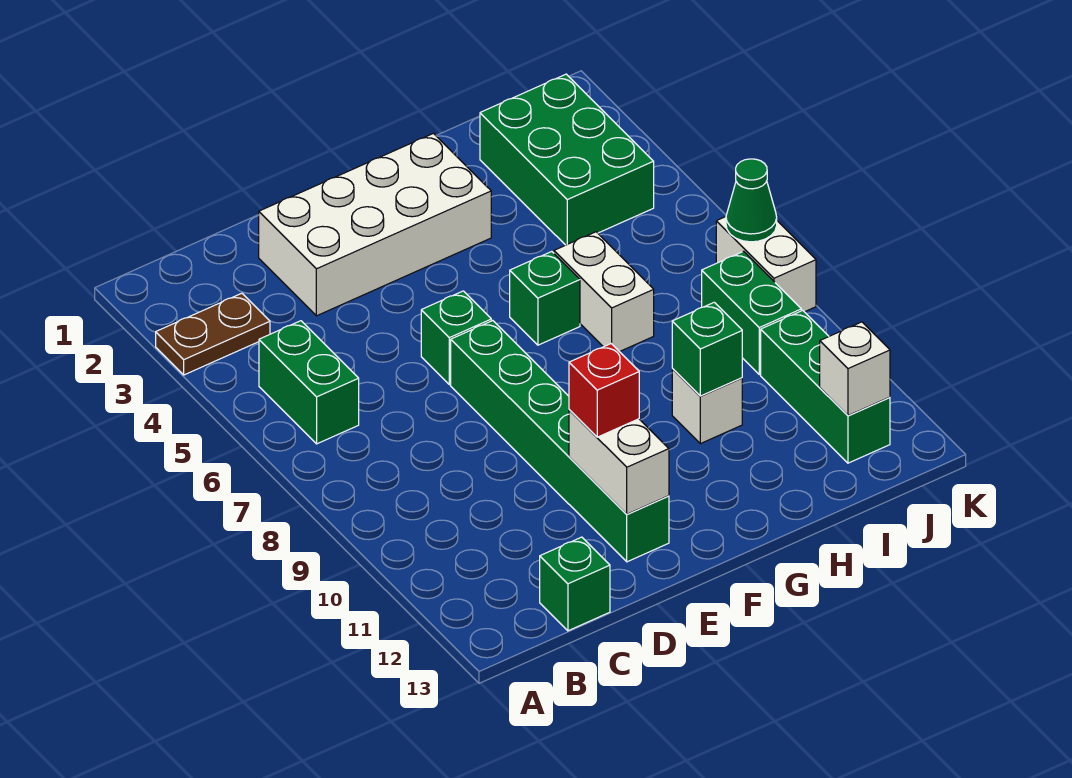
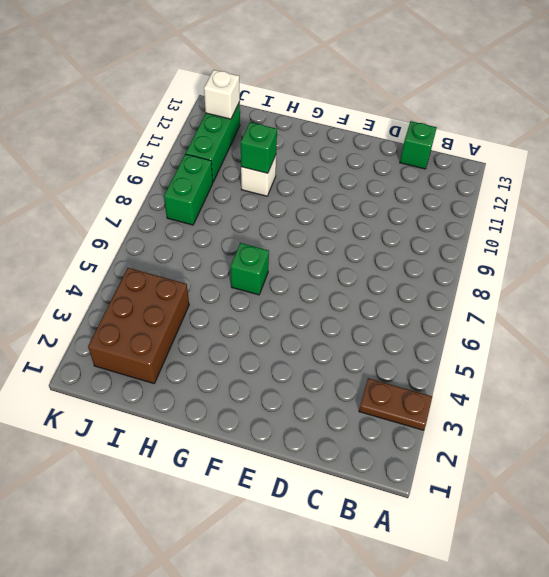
brown 2x3 brick [88,268,189,384] -> green 2x3 brick [480,74,654,245]
none -> green 1x2 brick [259,321,359,444]
none -> white 2x4 brick [259,133,491,316]
none -> green 1x1 brick [421,291,491,385]

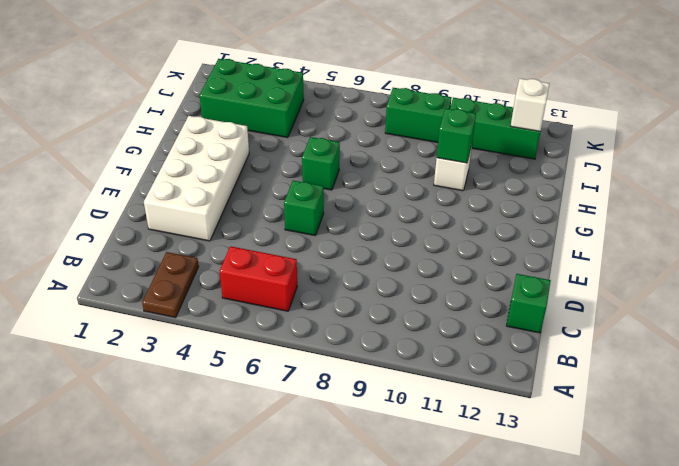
red 1x2 brick [220,246,297,311] -> green 1x2 brick [259,321,359,444]
none -> green 1x6 brick [451,321,669,562]
none -> white 1x2 brick [554,232,654,352]
none -> white 1x2 brick [716,217,816,312]

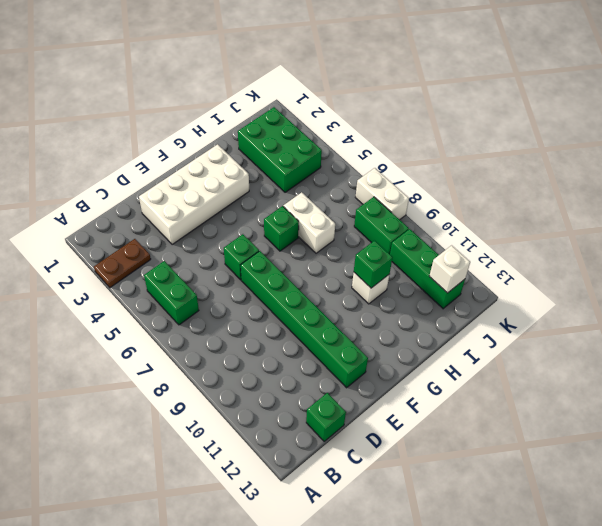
none -> white 1x2 brick [569,410,669,514]
none -> green 1x1 cone [726,159,777,242]
none -> red 1x1 brick [569,344,639,437]

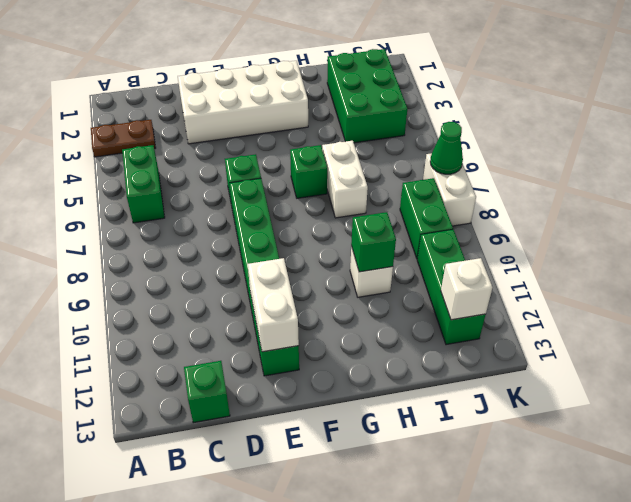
none -> red 1x1 brick [569,344,639,437]

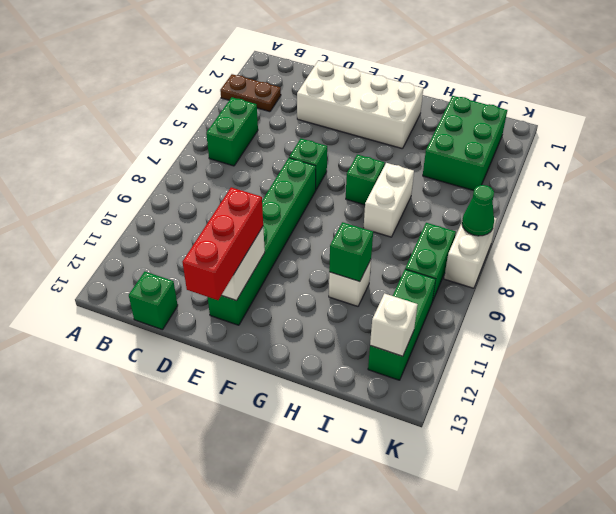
red 1x3 brick [183,187,263,300] -> red 1x1 brick [569,344,639,437]

